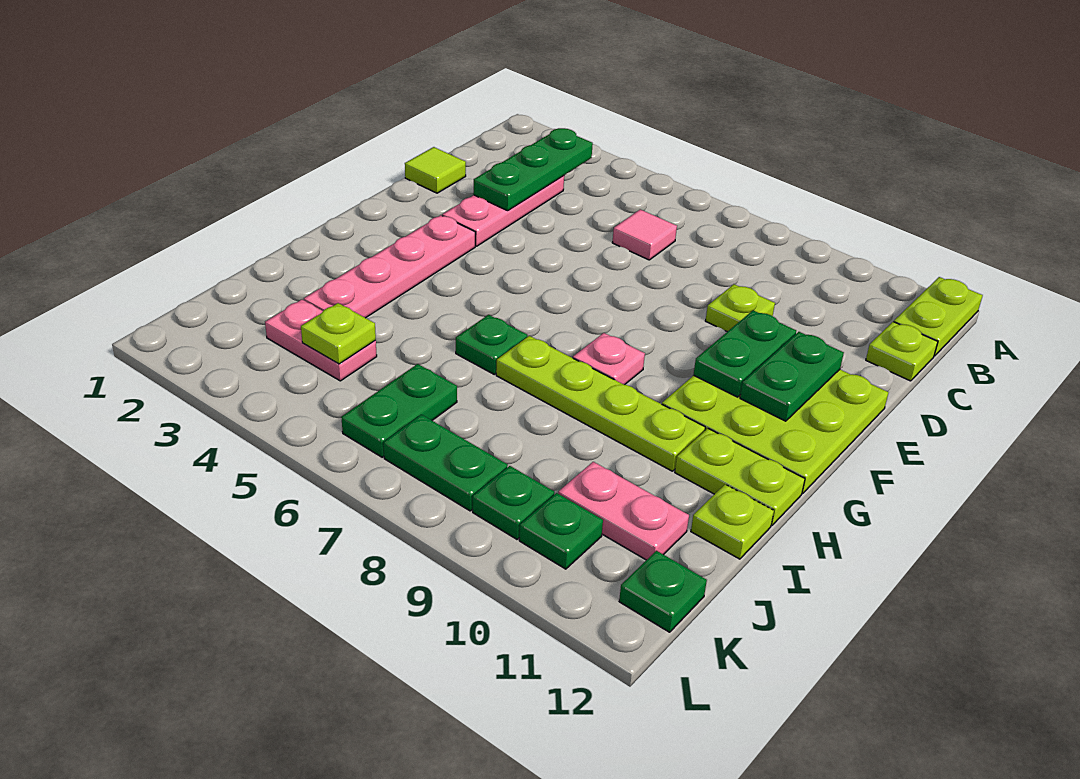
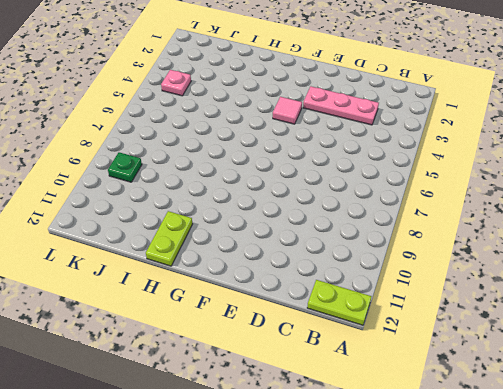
pink 1x1 tile [273,97,302,124] -> pink 1x1 tile moved to [612,209,677,260]
pink 1x1 plate [161,70,191,96] -> pink 1x1 plate moved to [573,333,645,385]
none -> lime 1x1 plate [866,322,938,381]
none -> lime 1x1 tile [405,147,466,193]
none -> lime 1x1 plate [705,284,775,332]

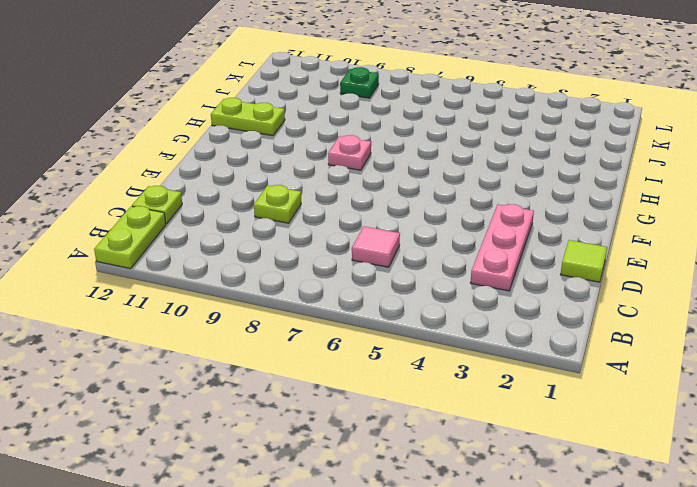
none -> lime 3x3 plate [662,369,889,494]
none -> pink 1x4 plate [304,215,475,318]
none -> green 1x1 plate [456,315,527,374]

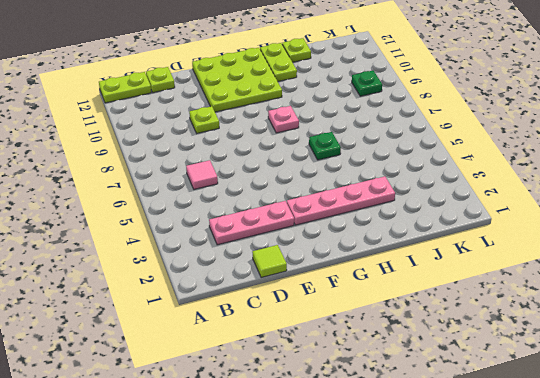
none -> lime 1x4 plate [496,336,705,471]
none -> pink 1x2 plate [265,300,377,381]
none -> green 1x2 plate [341,364,457,457]

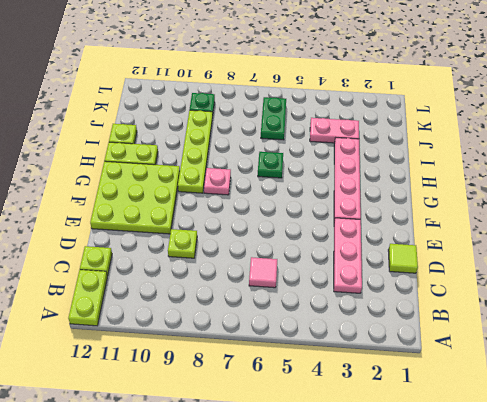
lime 1x4 plate [178,110,213,193] -> lime 1x4 plate turned to [496,336,705,471]
none -> pink 1x2 plate [558,462,689,560]
none -> green 1x2 plate [383,415,508,511]
none -> green 1x1 plate [519,493,603,569]

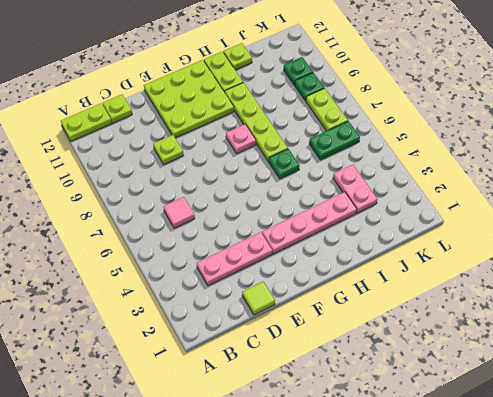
lime 1x2 plate [306,88,348,131] -> green 1x2 plate [383,415,508,511]
none -> pink 1x2 plate [558,462,689,560]
none -> green 1x1 plate [619,551,707,632]
none -> green 1x3 plate [473,128,593,211]

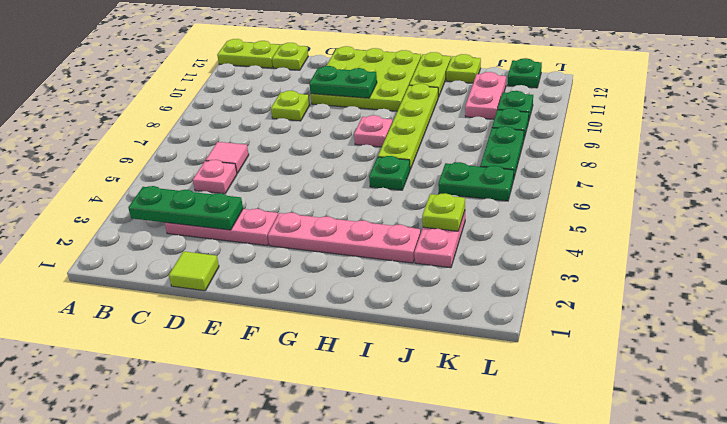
pink 1x1 plate [193,160,237,194] -> none
none -> green 1x2 plate [740,332,844,421]

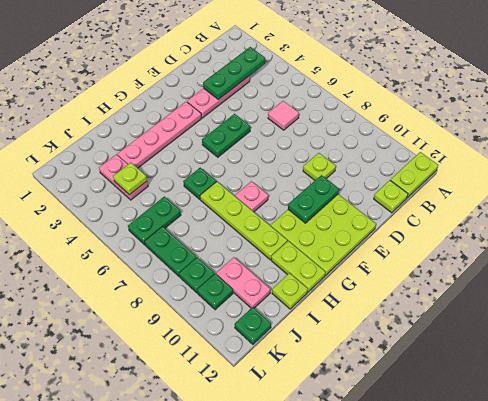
green 1x2 plate [202,114,250,157] -> green 1x2 plate moved to [740,332,844,421]
none -> lime 1x1 tile [405,147,466,193]

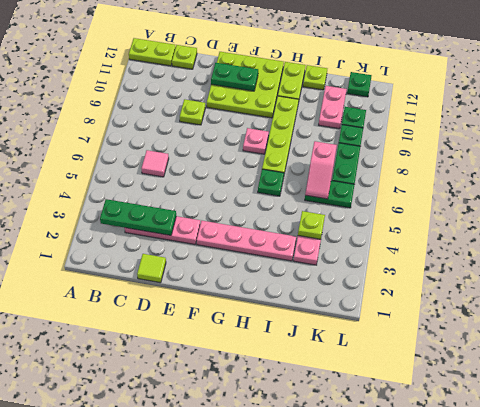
pink 1x2 slope [305,141,337,199] -> none
none -> green 1x2 plate [694,310,796,397]

